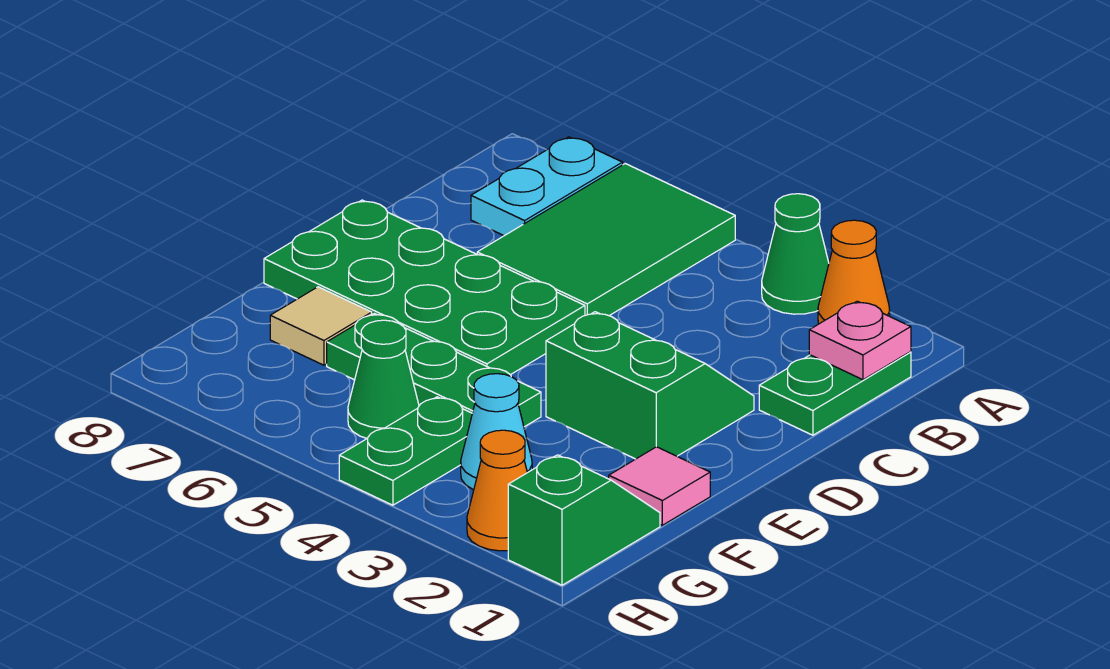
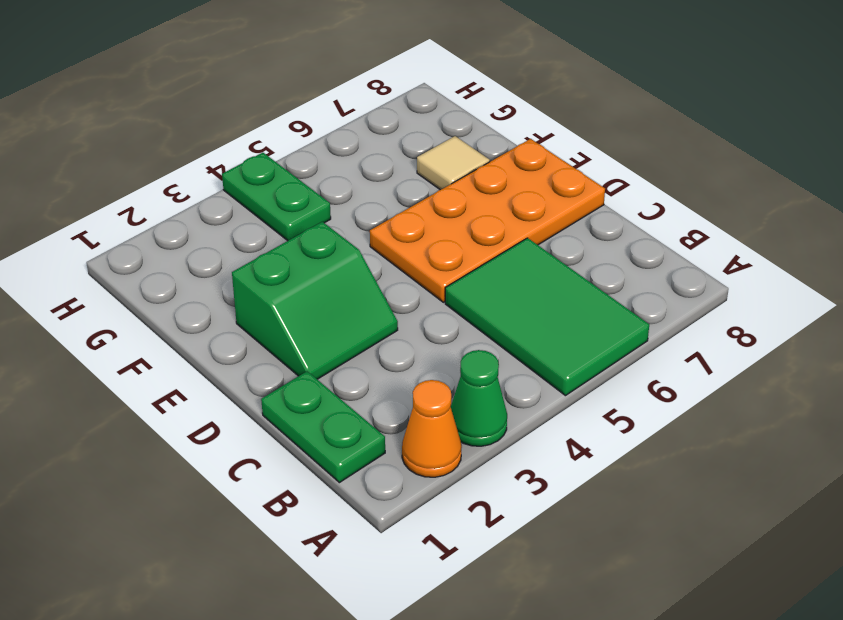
orange 2x4 plate [370,139,605,302] -> green 2x4 plate [264,200,585,375]
none -> cyan 1x2 plate [471,137,623,236]
none -> pink 1x1 tile [609,447,710,525]
none -> green 1x3 plate [327,314,541,427]

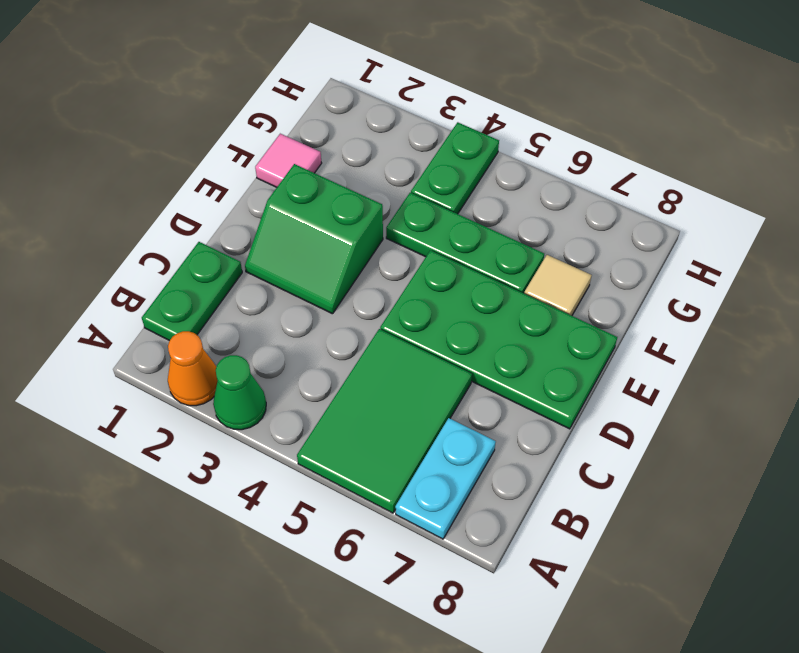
none -> green 1x2 slope [508,455,660,585]
none -> cyan 1x1 cone [461,374,532,490]
none -> green 1x1 cone [348,320,419,438]

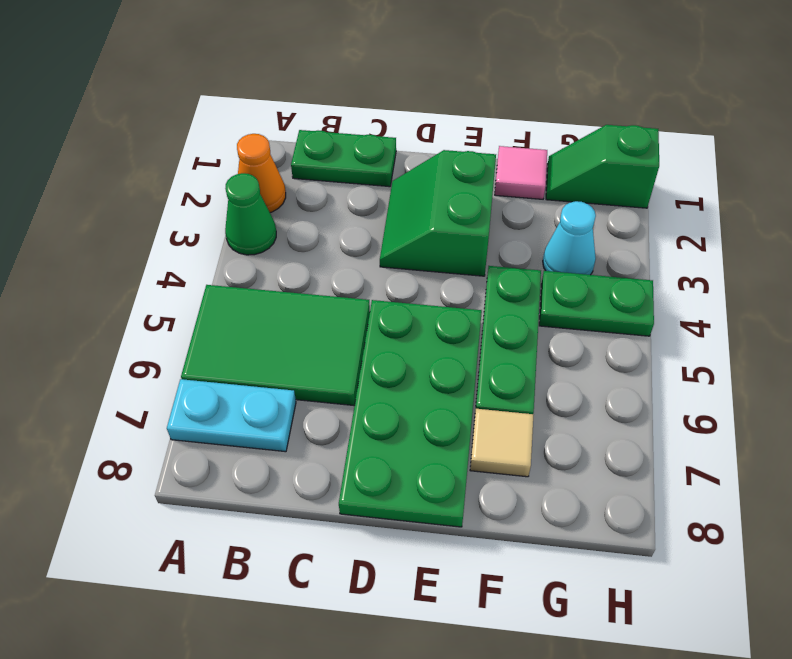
none -> green 1x1 cone [348,320,419,438]
none -> orange 1x1 cone [467,430,527,551]
none -> pink 1x1 plate [809,301,911,380]

